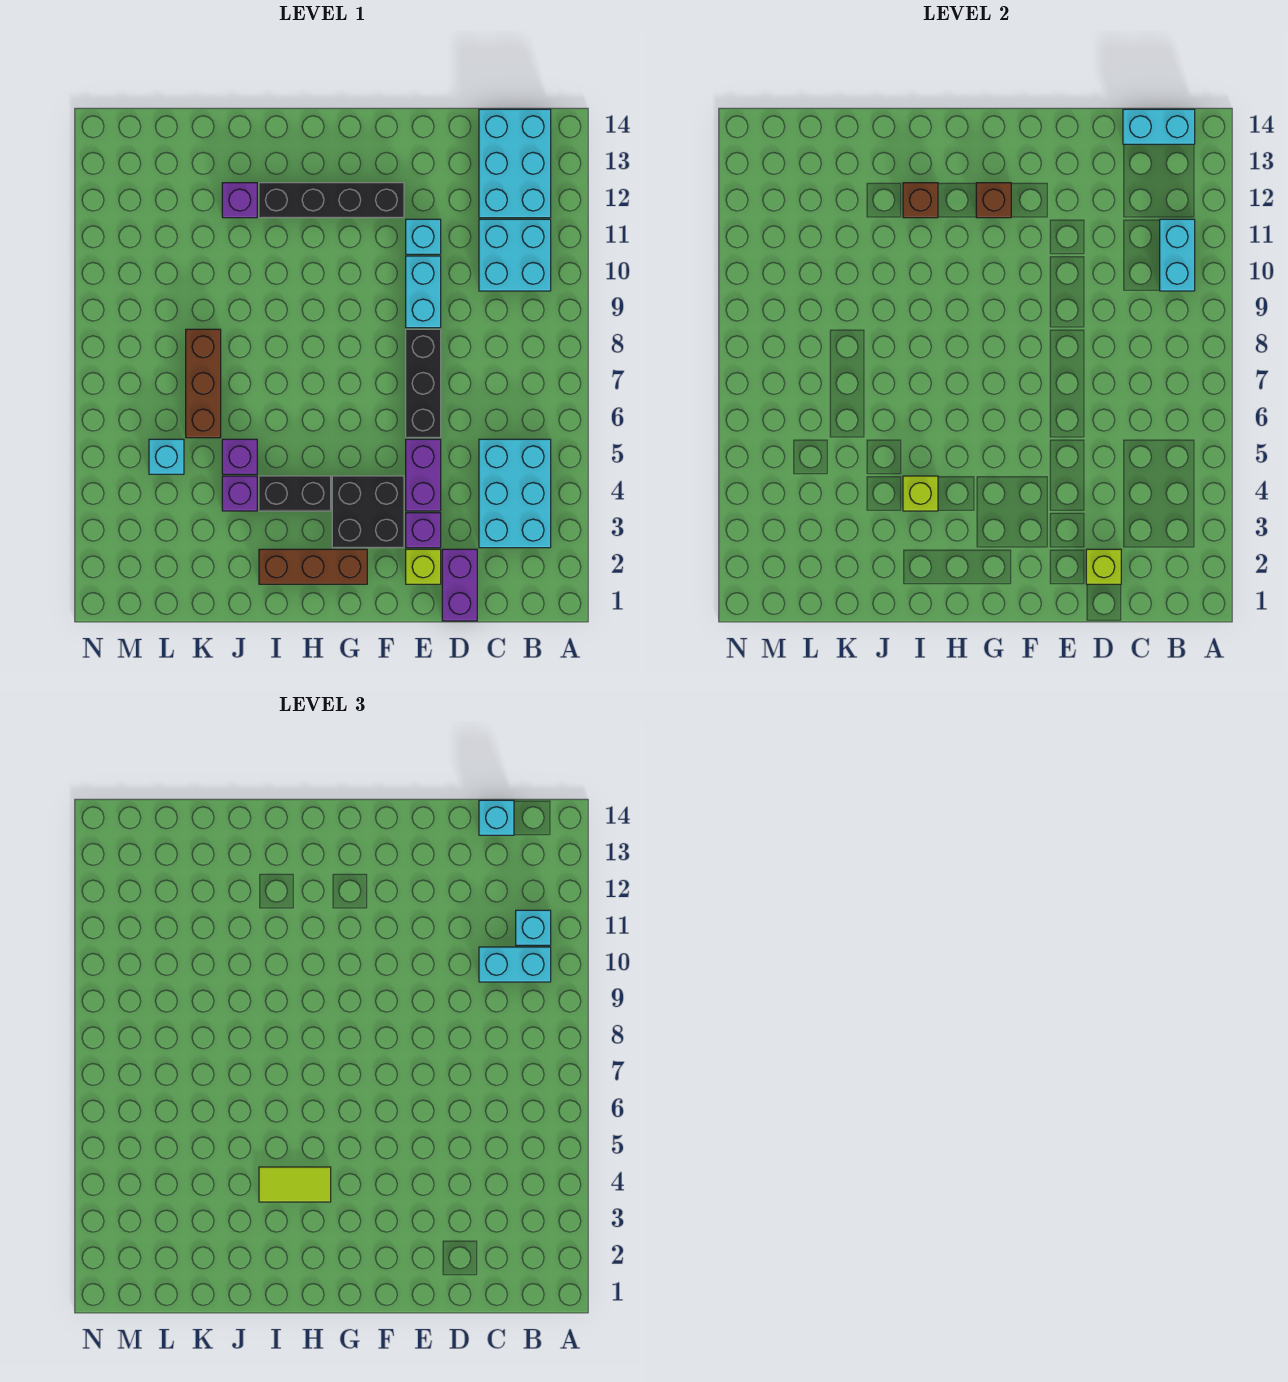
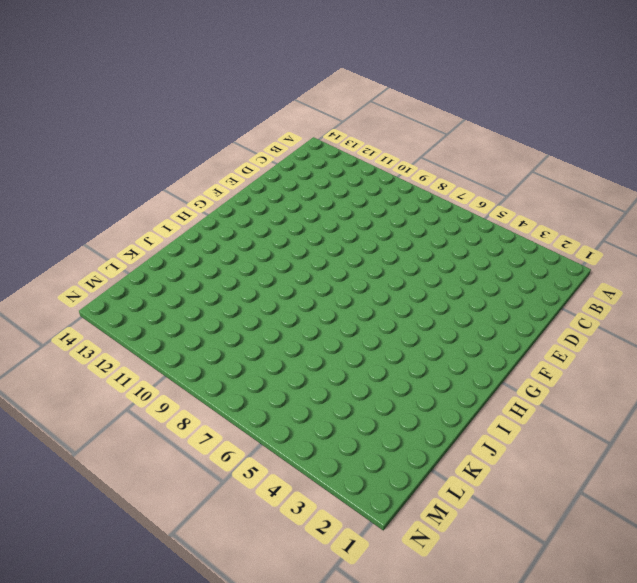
none -> cyan 2x3 brick [479,439,551,548]
none -> cyan 2x2 brick [479,219,551,291]
none -> cyan 2x3 brick [479,109,551,218]

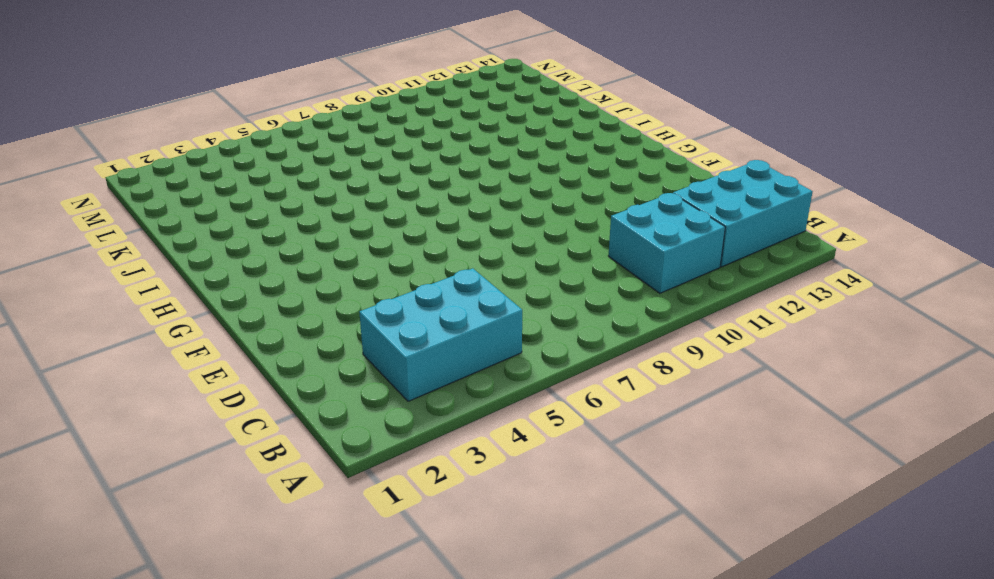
none -> purple 1x2 brick [442,549,477,621]
none -> lime 1x1 brick [406,549,441,584]
none -> purple 1x1 brick [406,513,441,548]

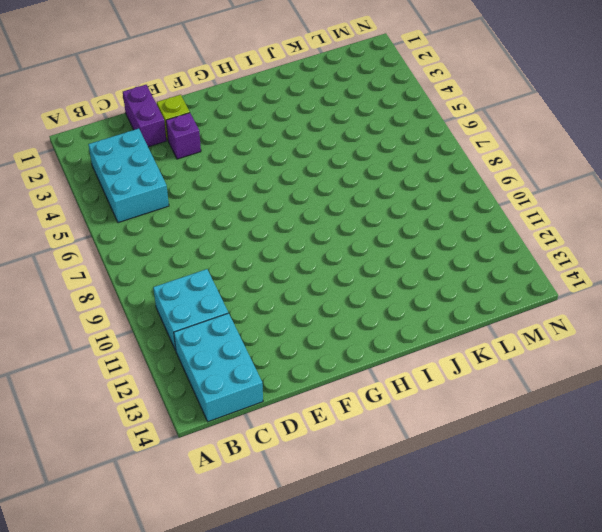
none -> purple 1x2 brick [406,439,441,511]
none -> black 1x3 brick [406,329,441,438]
none -> cyan 1x2 brick [406,256,441,328]

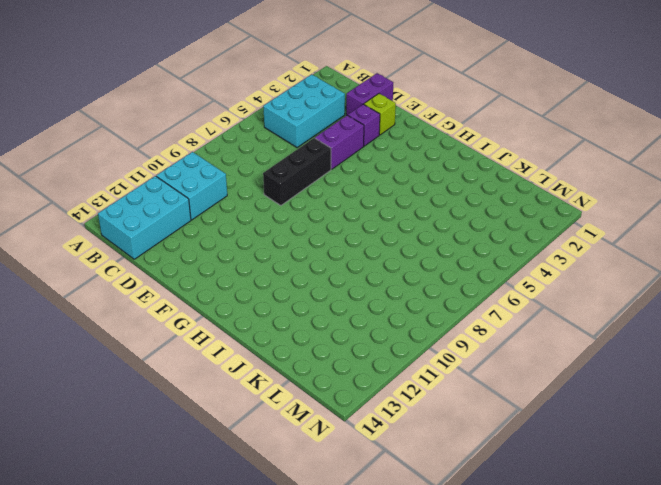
none -> cyan 1x2 brick [406,256,441,328]
none -> cyan 1x1 brick [406,219,441,254]
none -> black 2x2 brick [332,476,404,548]

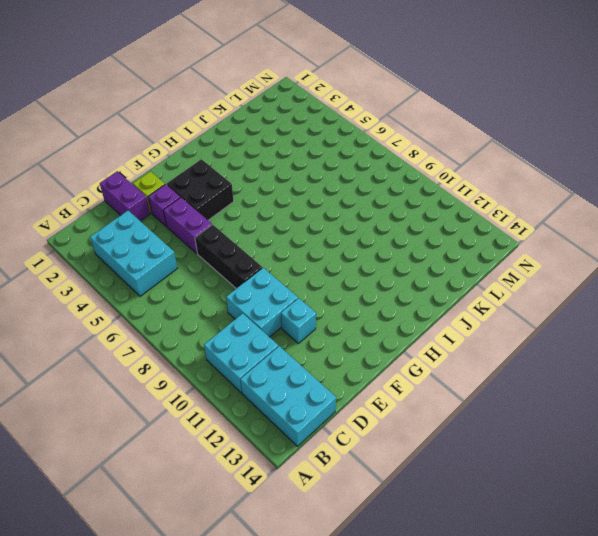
cyan 2x2 brick [226,268,298,337] -> cyan 1x2 brick [406,256,441,328]
none -> black 1x4 brick [259,183,404,218]
none -> brown 1x3 brick [259,549,367,584]
none -> black 1x2 brick [259,476,331,511]

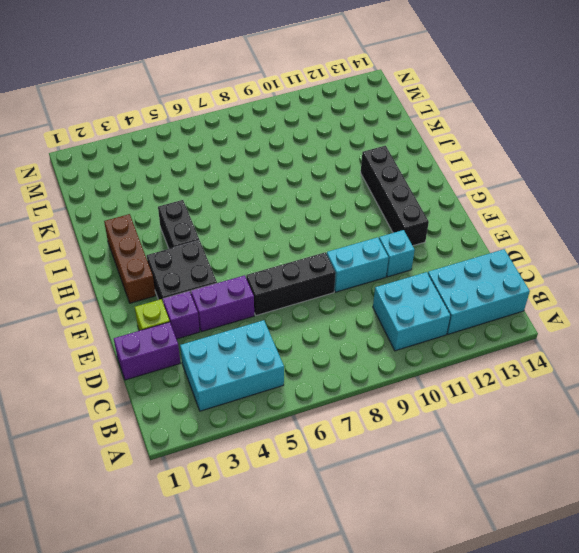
none -> purple 1x1 brick [222,476,257,511]
none -> purple 1x1 brick [222,439,257,474]
none -> purple 1x1 brick [222,183,257,218]

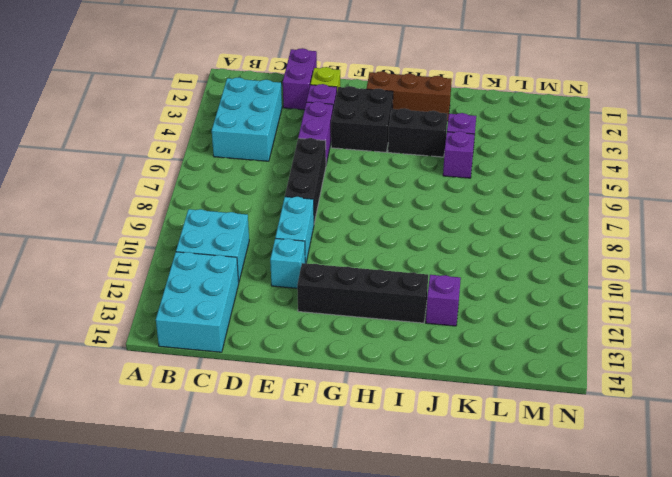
none -> brown 1x3 brick [186,329,221,438]
none -> cyan 1x1 brick [149,439,184,474]
none -> cyan 1x2 brick [1160,219,1195,291]

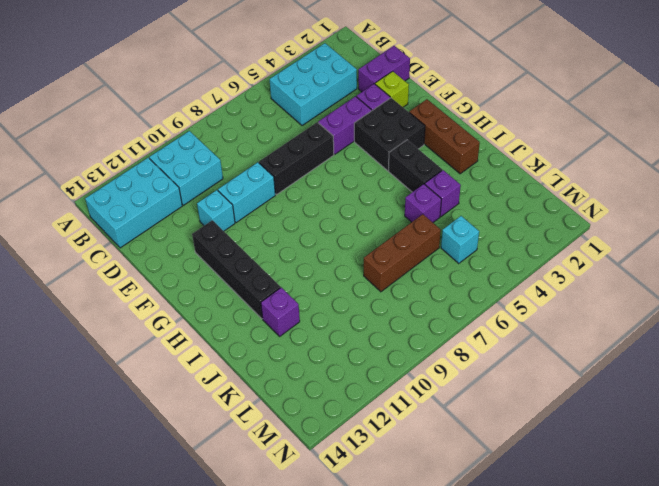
none -> cyan 1x2 brick [1160,219,1195,291]
none -> cyan 1x2 brick [1123,109,1195,144]
none -> lime 1x1 brick [1086,549,1121,584]

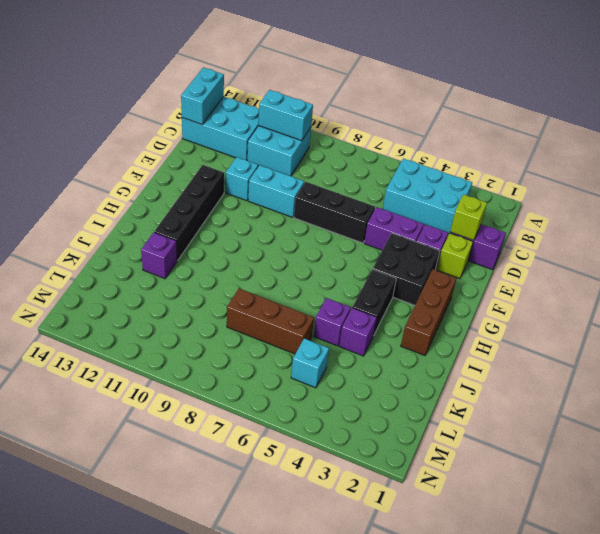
none -> brown 1x1 brick [976,183,1011,218]
none -> lime 1x1 brick [903,476,938,511]
none -> brown 1x1 brick [903,183,938,218]

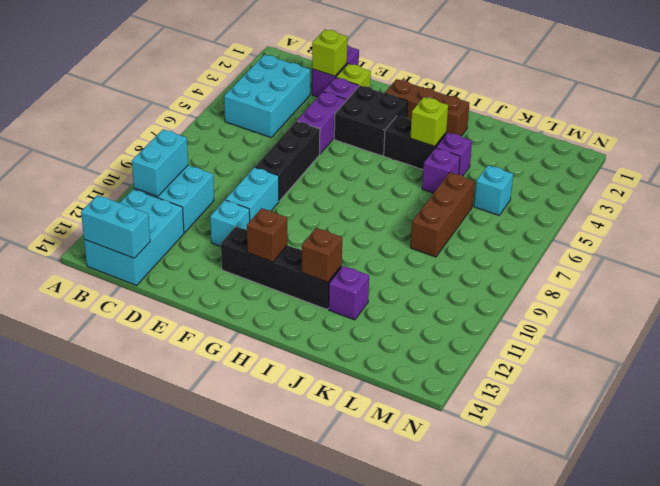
none -> cyan 1x2 brick [479,947,551,982]
none -> cyan 1x1 brick [516,910,551,945]
none -> cyan 1x1 brick [479,800,514,835]

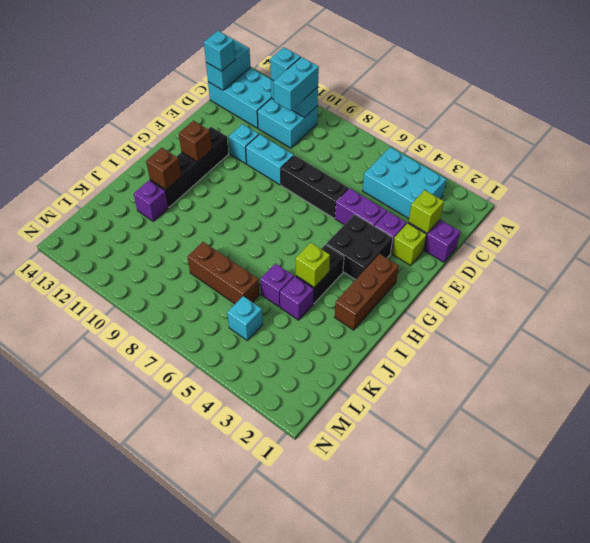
none -> lime 1x2 tile [259,1167,331,1202]

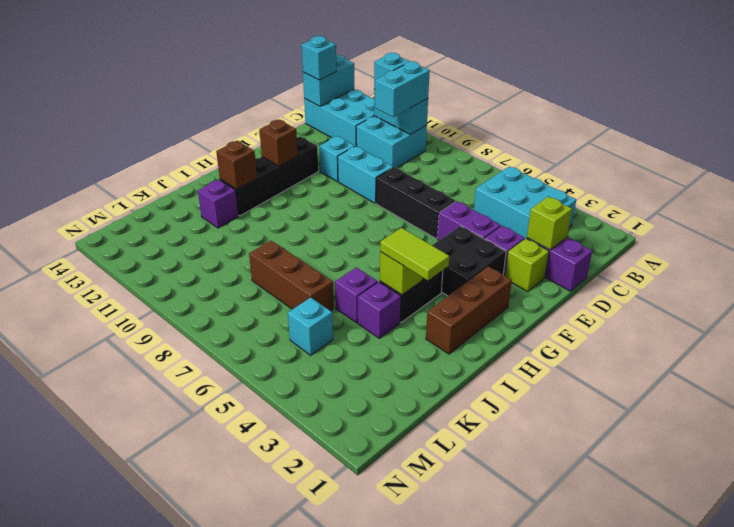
lime 1x2 tile [380,228,449,280] -> lime 1x2 tile turned to [259,1167,331,1202]

